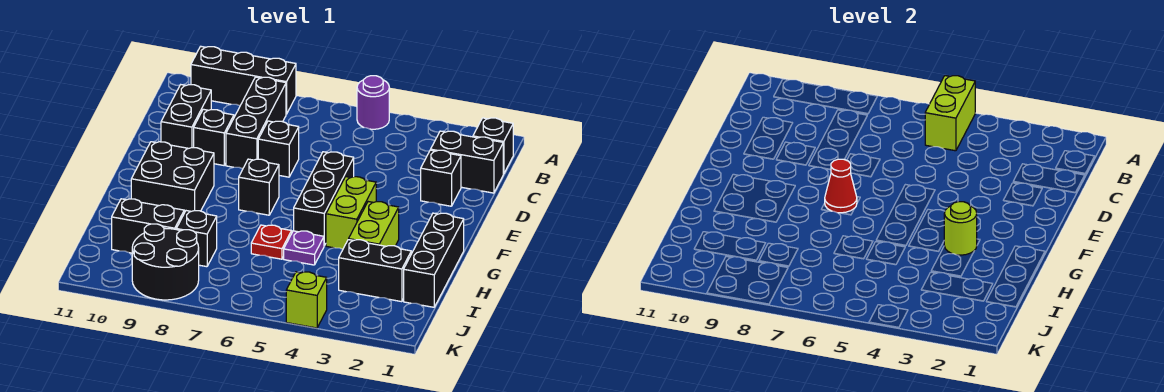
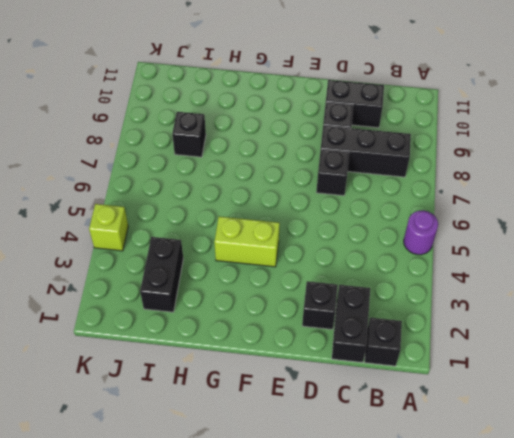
none -> black 1x3 brick [191,46,296,114]
none -> black 1x3 brick [294,152,354,246]
none -> black 1x1 brick [239,159,279,215]

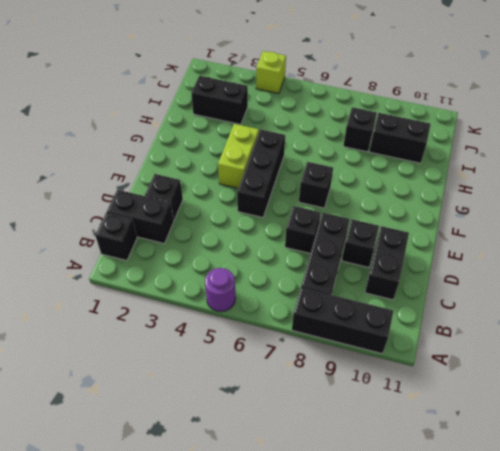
none -> black 2x2 brick [131,142,214,213]
none -> black 1x3 brick [404,213,464,307]
none -> lime 1x2 brick [349,202,399,246]

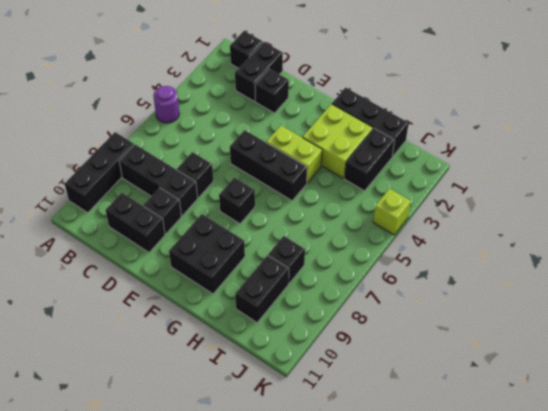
lime 2x2 brick [303,104,373,178] -> lime 1x2 brick [349,202,399,246]
none -> purple 1x1 plate [284,231,324,265]
none -> red 1x1 plate [251,225,292,259]
none -> black 2x2 round brick [132,224,199,300]

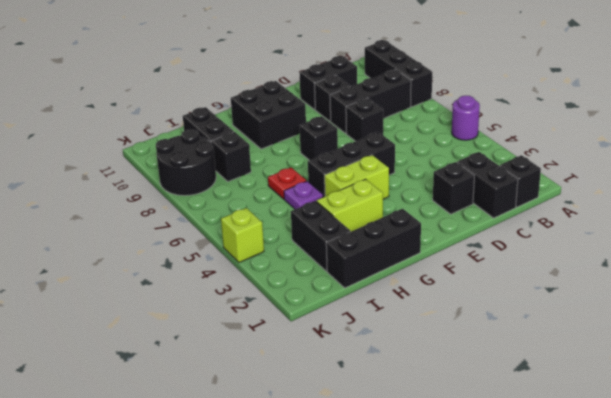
none -> lime 1x2 brick [925,76,975,151]
none -> red 1x1 cone [825,159,857,213]
none -> lime 1x1 round brick [944,202,977,255]

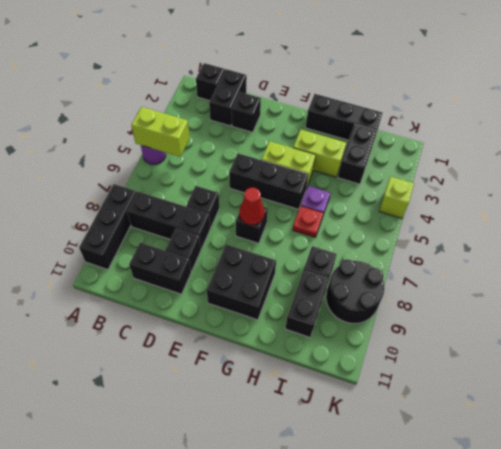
none -> lime 1x1 round brick [944,202,977,255]

